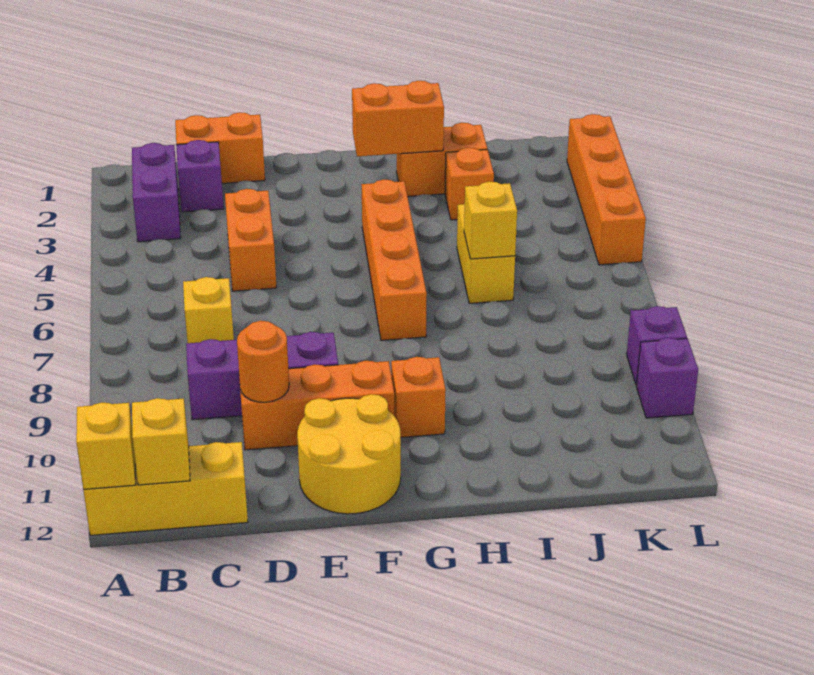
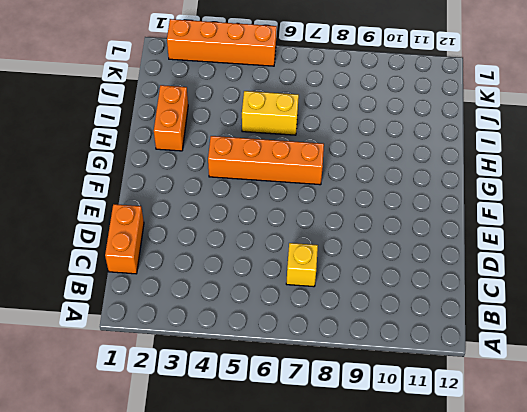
none -> yellow 1x3 brick [83,442,248,535]
none -> purple 1x2 brick [132,143,181,242]
none -> purple 1x1 brick [176,140,224,212]

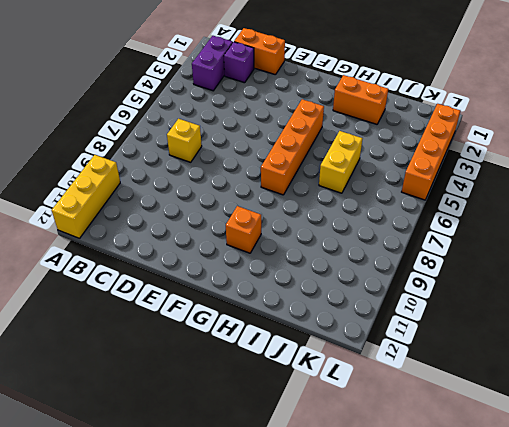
yellow 1x3 brick [52,155,120,238] -> yellow 1x3 brick turned to [83,442,248,535]
none -> purple 1x3 brick [186,332,338,420]
none -> orange 1x2 brick [225,189,276,291]
none -> orange 1x3 brick [240,361,394,450]

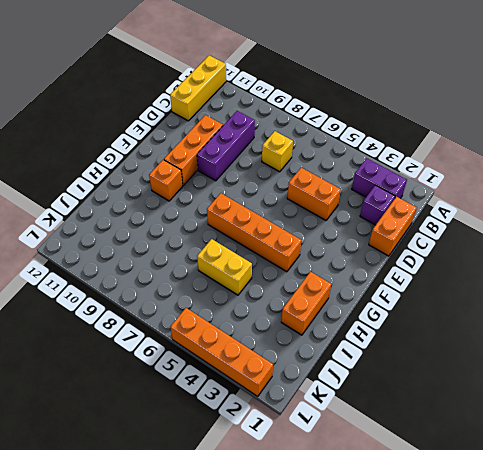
none -> yellow 2x2 round brick [297,394,401,514]
none -> orange 1x1 brick [445,148,494,220]
none -> purple 1x1 brick [627,306,687,385]

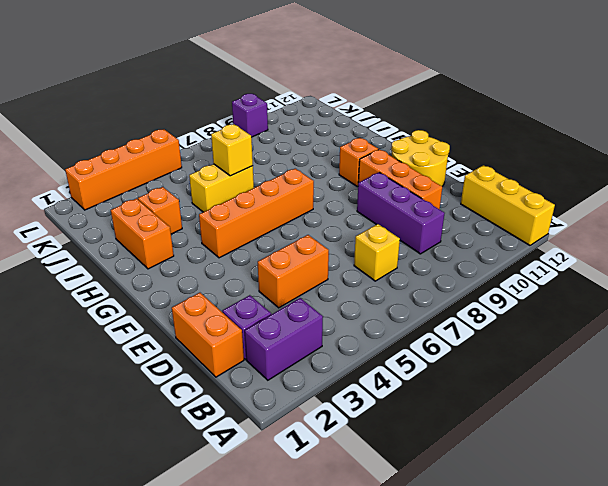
none -> purple 1x1 brick [636,338,698,418]
none -> yellow 1x1 brick [76,402,136,489]
none -> yellow 1x1 brick [132,398,190,485]

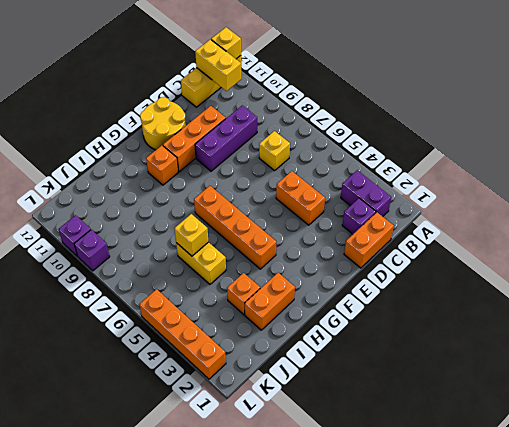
yellow 1x2 brick [195,39,241,91] -> yellow 1x1 brick [132,398,190,485]
none -> orange 1x1 round brick [237,321,289,402]
none -> orange 1x2 brick [352,81,444,156]

